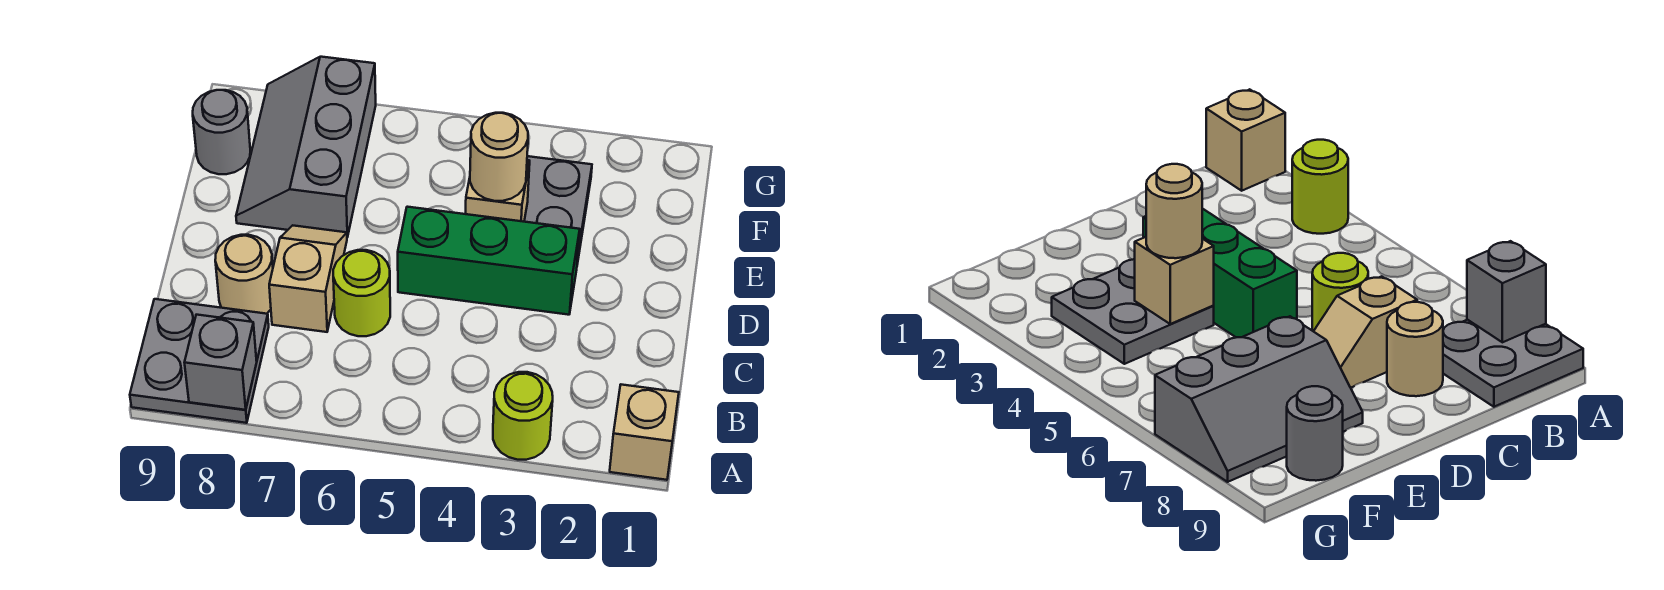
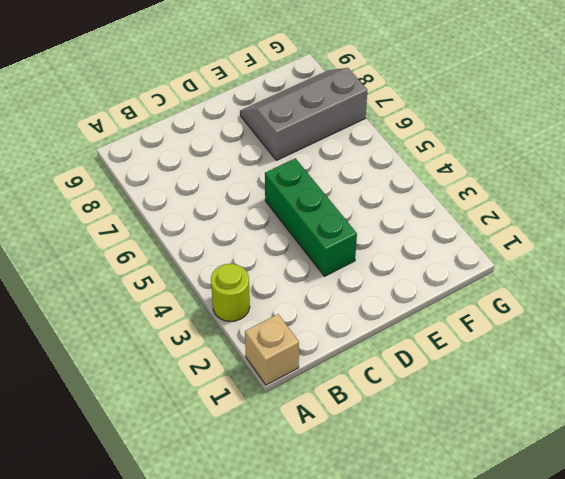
none -> grey 2x2 plate [130,299,269,423]
none -> lime 1x1 round brick [333,250,390,336]
none -> tan 1x2 slope [269,225,347,332]

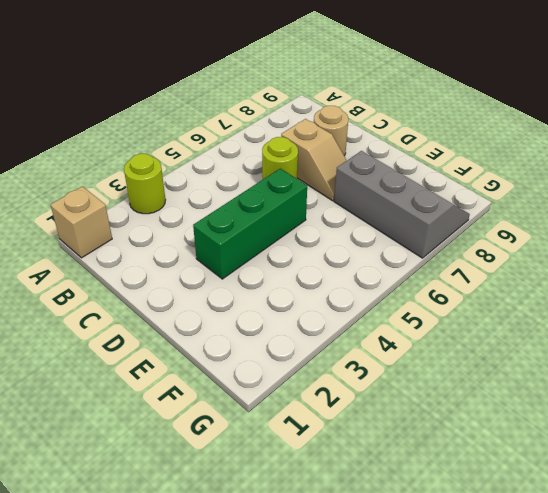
none -> grey 2x2 plate [130,299,269,423]
none -> grey 2x2 plate [524,156,592,264]
none -> grey 1x1 round brick [193,90,250,174]

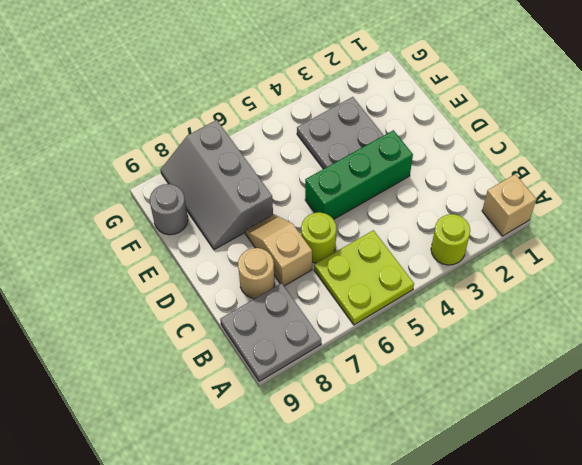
lime 2x2 plate [314,230,414,325] -> none
none -> grey 1x1 brick [184,315,257,410]
none -> tan 1x1 brick [466,160,530,222]
none -> tan 1x1 round brick [470,113,528,201]

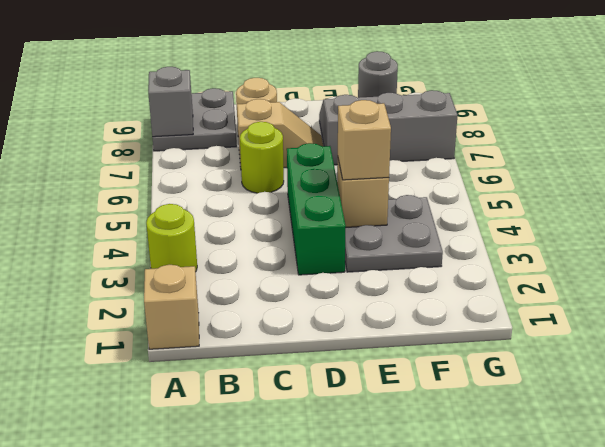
tan 1x1 brick [338,100,391,180] -> tan 1x1 round brick [470,113,528,201]

